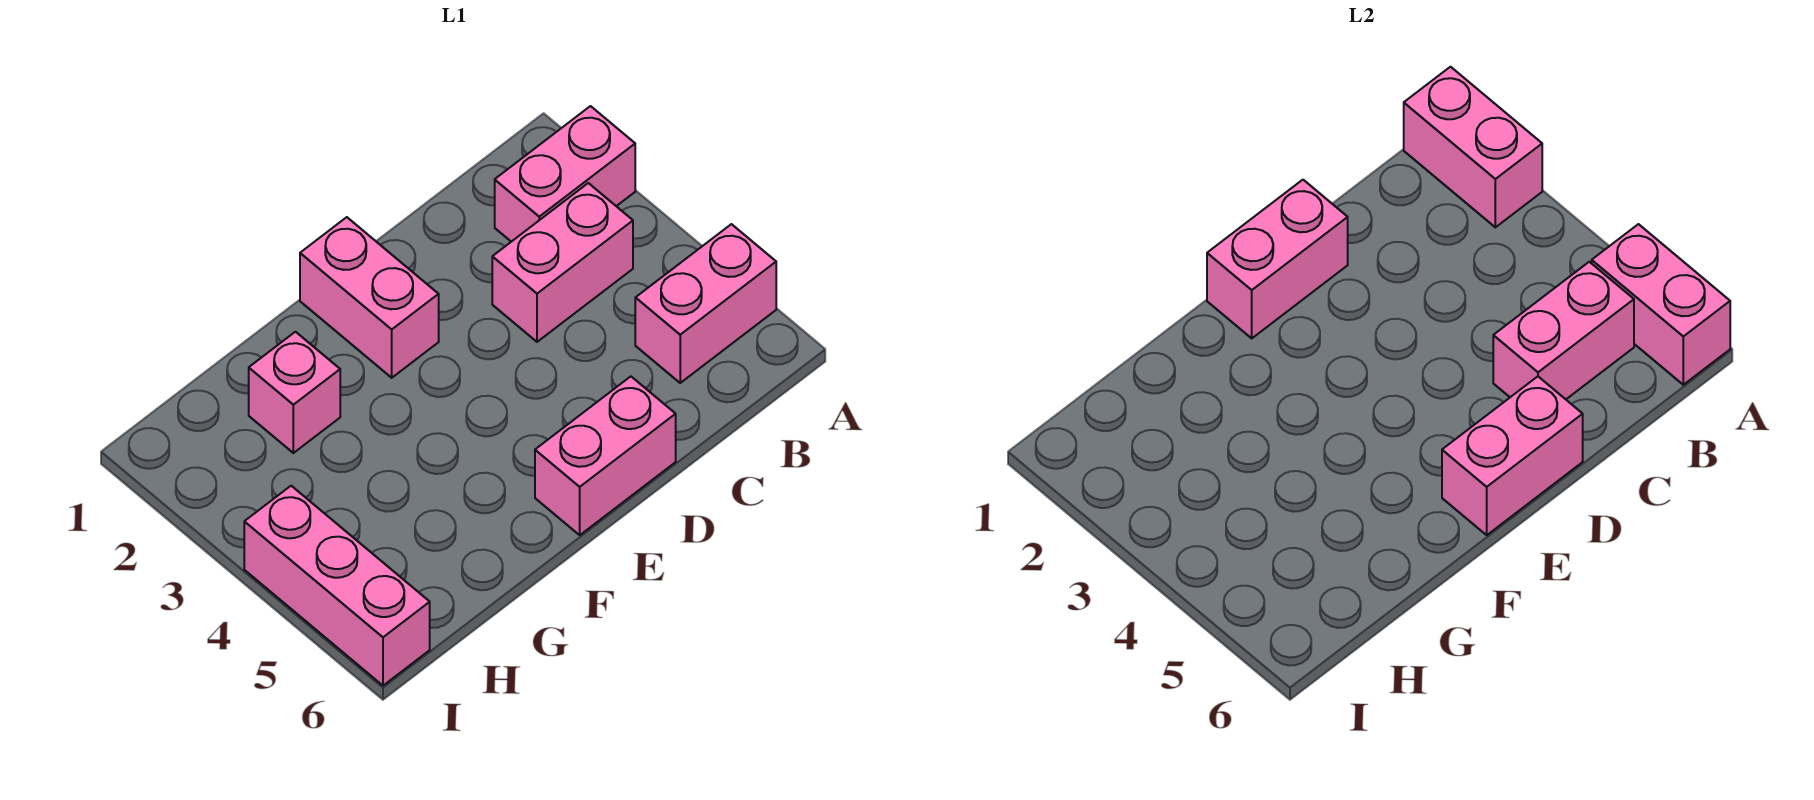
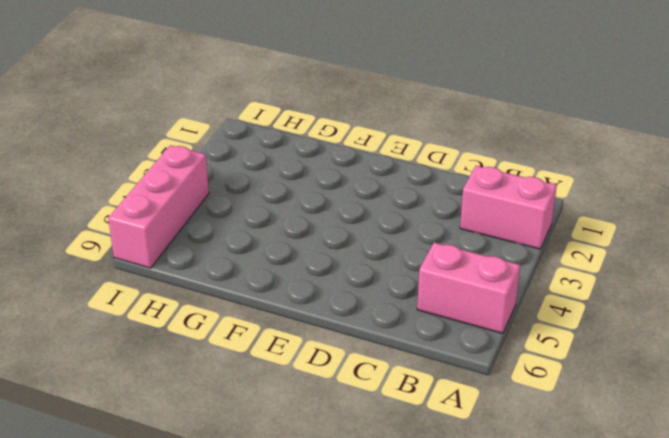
none -> pink 1x2 brick [492,183,633,342]
none -> pink 1x2 brick [535,377,676,535]
none -> pink 1x2 brick [300,217,439,378]

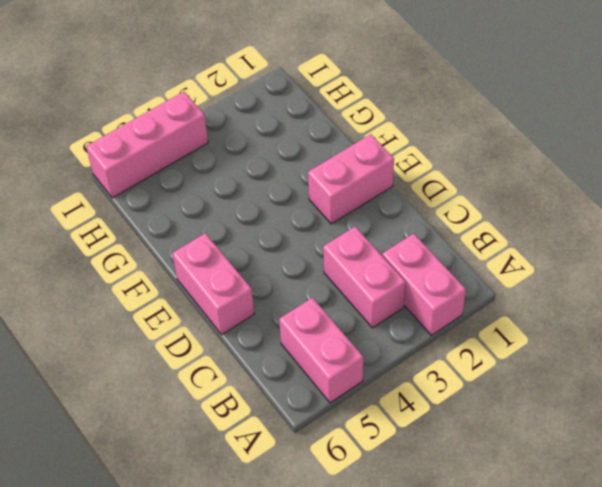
none -> pink 1x1 brick [249,332,340,453]
none -> pink 1x2 brick [1404,67,1542,227]
none -> pink 1x2 brick [1592,224,1730,385]

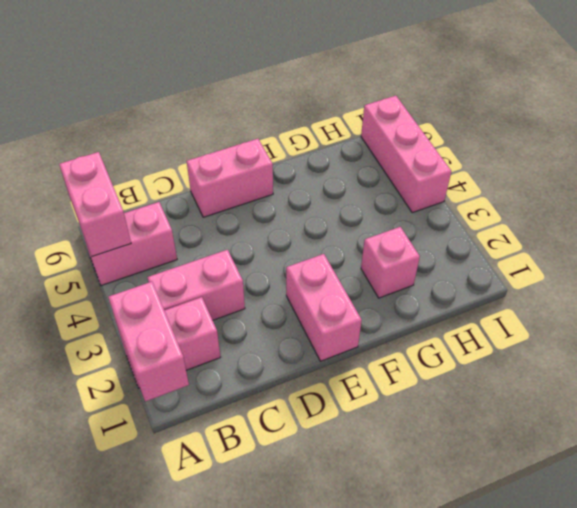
none -> pink 1x2 brick [1493,262,1634,399]
none -> pink 1x2 brick [1207,180,1348,338]
none -> pink 1x2 brick [1442,377,1583,535]

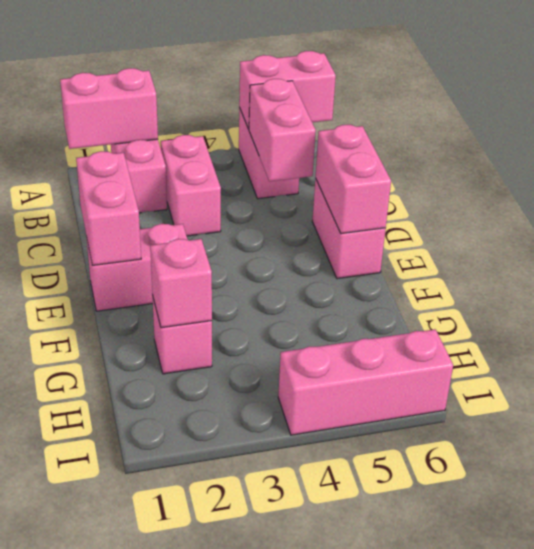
pink 1x1 brick [150,239,212,328] -> none

